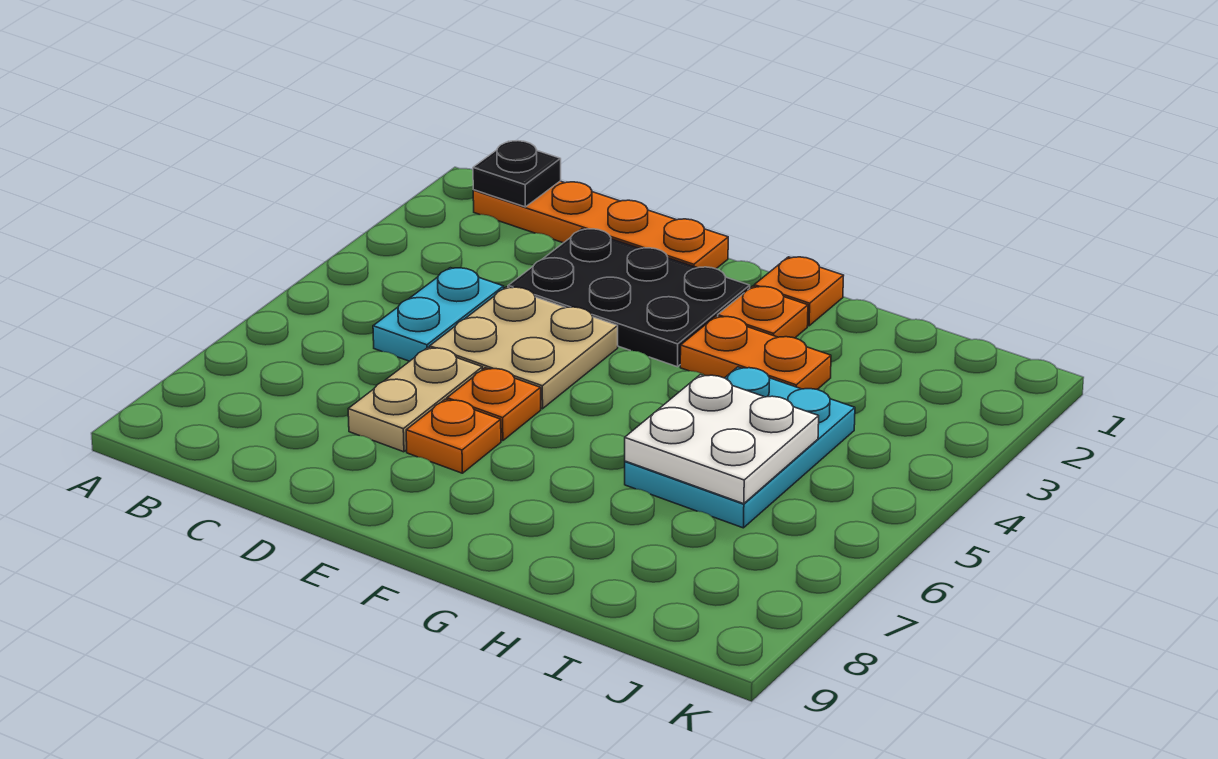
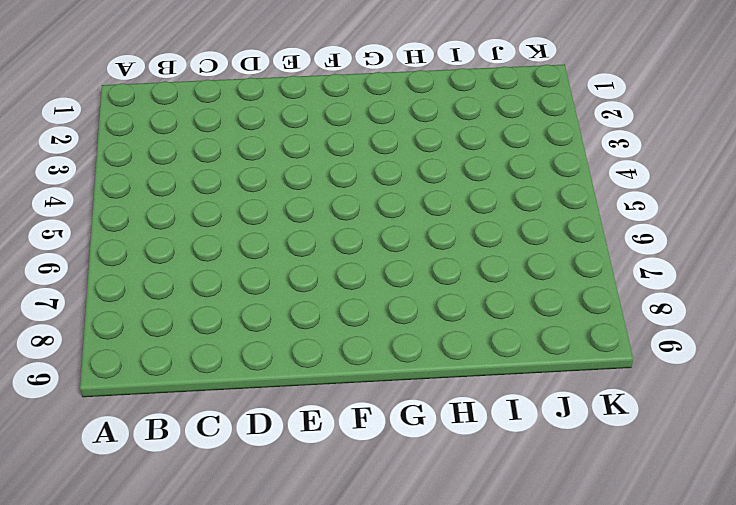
none -> orange 1x4 plate [473,181,728,269]
none -> cyan 1x2 plate [373,268,504,361]
none -> black 2x3 plate [508,229,750,367]

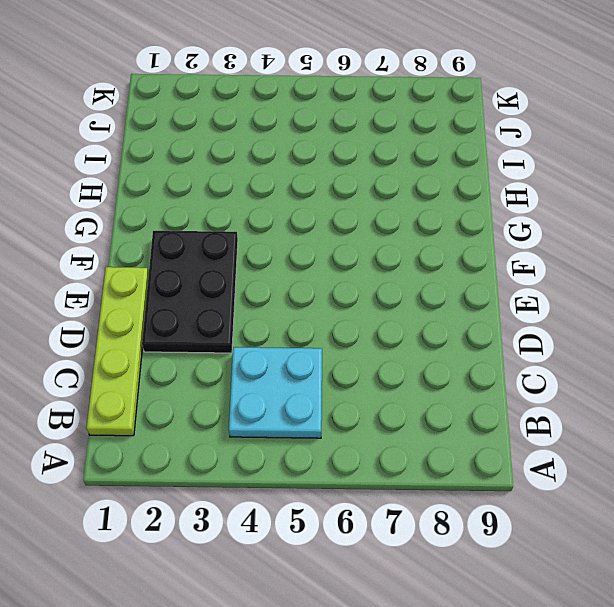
lime 1x4 plate [86,267,149,436] -> orange 1x4 plate [473,181,728,269]
cyan 2x2 plate [229,347,322,438] -> cyan 1x2 plate [373,268,504,361]
none -> tan 2x2 plate [430,287,618,409]
none -> tan 1x2 plate [348,348,482,452]
none -> orange 1x1 plate [447,368,541,441]

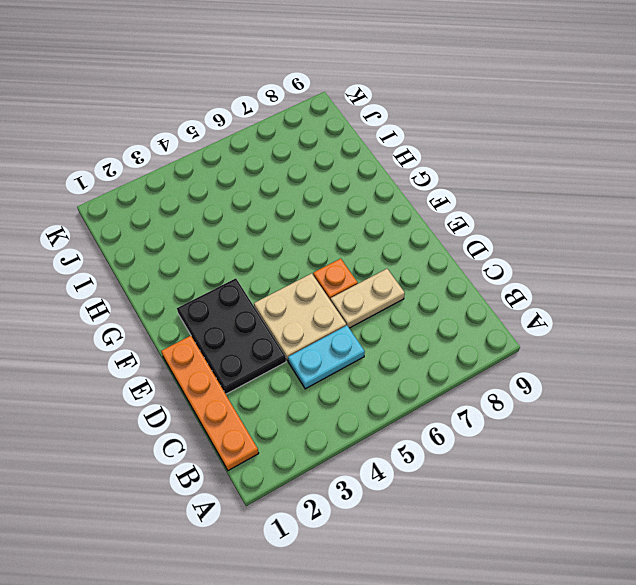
none -> orange 1x1 plate [406,399,501,473]
none -> orange 1x1 plate [754,257,844,326]
none -> orange 1x1 plate [718,286,808,338]

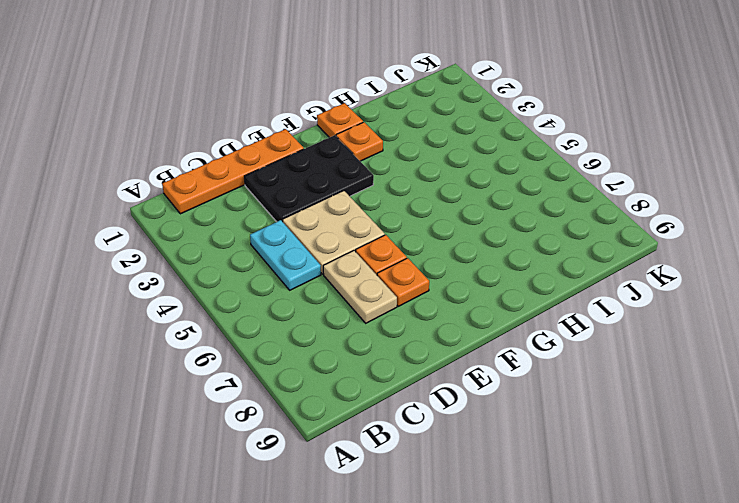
none -> orange 1x2 plate [680,316,831,389]
none -> cyan 2x3 plate [625,367,855,528]
none -> black 1x1 plate [473,141,561,207]

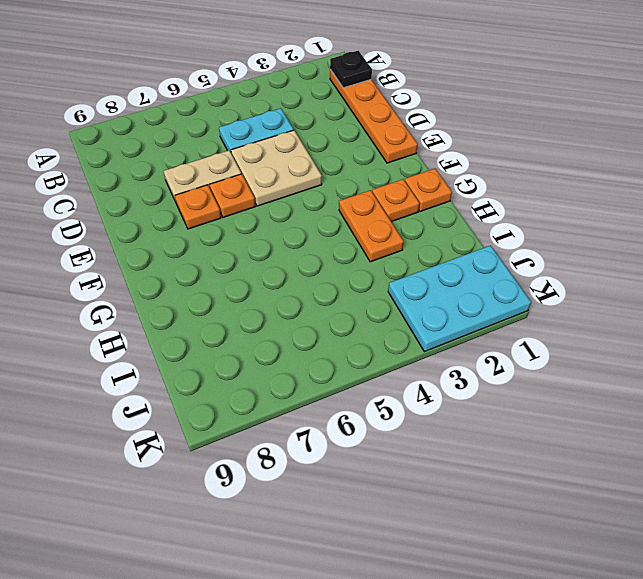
cyan 2x3 plate [388,246,531,352] -> cyan 2x3 plate moved to [625,367,855,528]
none -> black 2x3 plate [508,229,750,367]
none -> white 2x2 plate [625,375,819,504]

